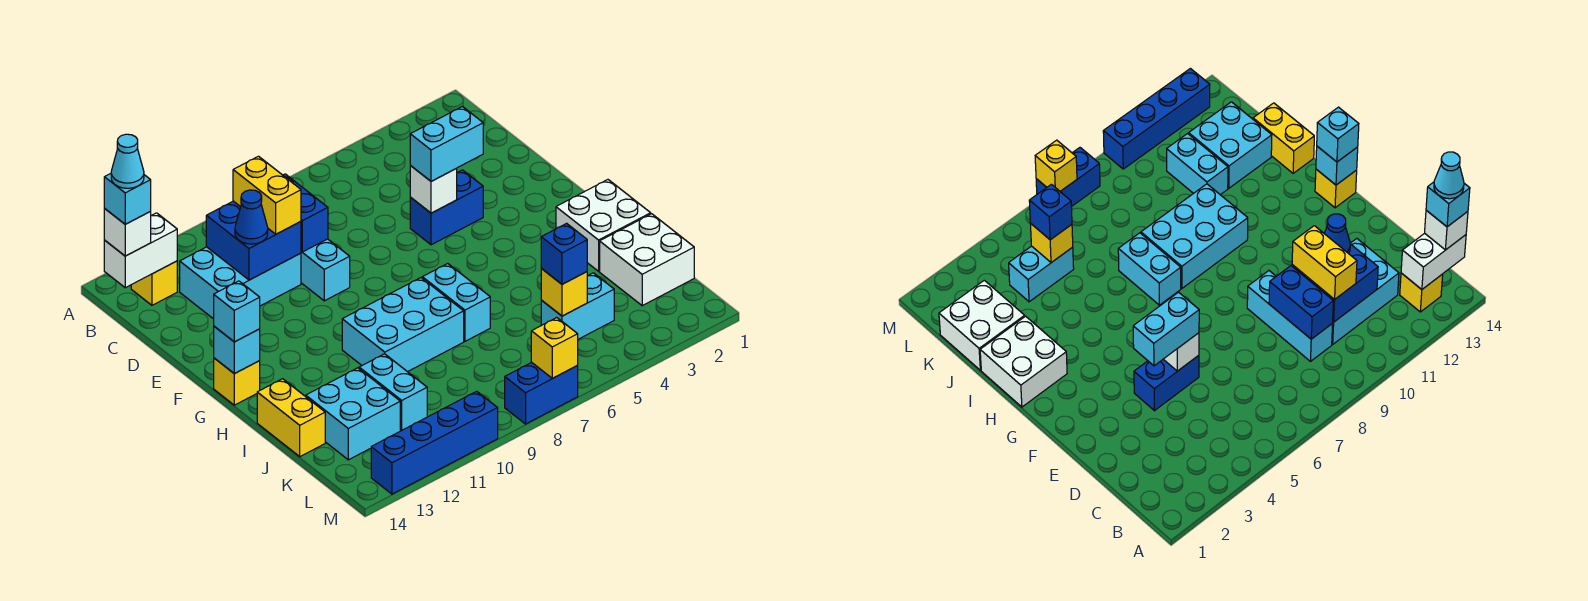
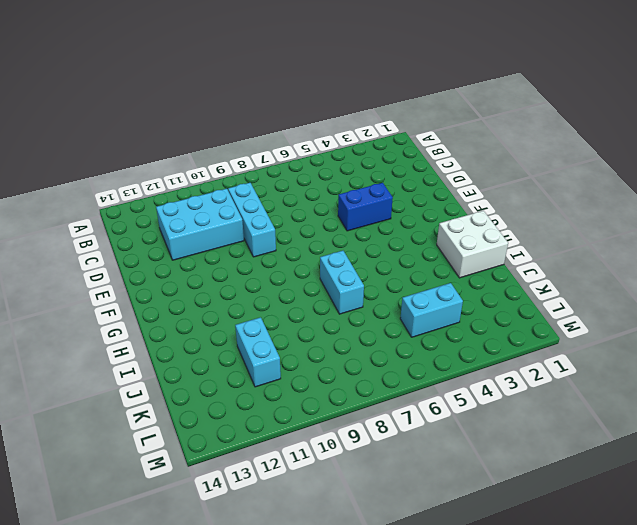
none -> yellow 1x1 brick [131,261,177,305]
none -> yellow 1x1 brick [214,358,260,405]
none -> cyan 2x3 brick [342,278,464,372]
none -> yellow 1x2 brick [257,379,325,457]

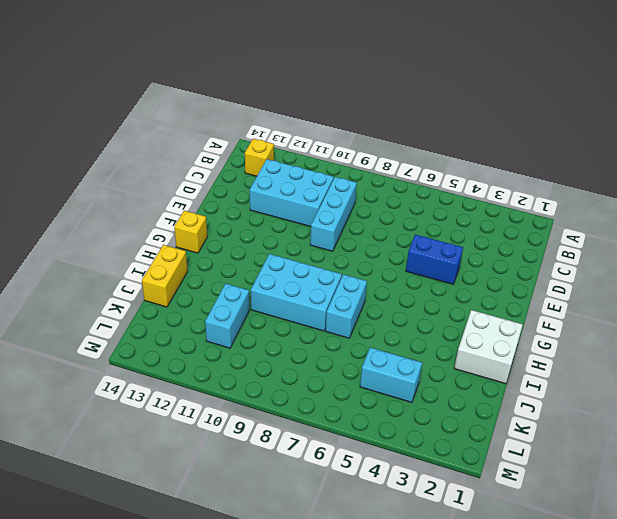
none -> white 2x2 brick [600,214,694,306]
none -> cyan 2x2 brick [306,368,400,460]
none -> blue 1x2 brick [505,362,578,424]
none -> blue 1x4 brick [371,391,498,494]

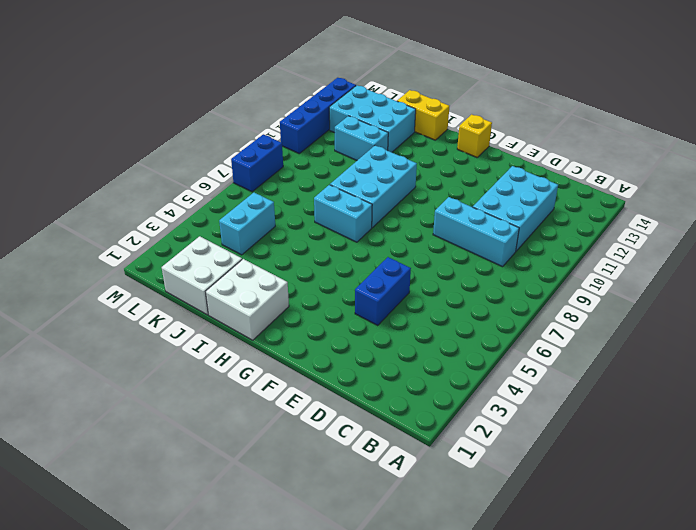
cyan 2x3 brick [329,85,416,152] -> cyan 2x2 brick [306,368,400,460]
none -> yellow 1x1 brick [131,261,177,305]
none -> white 1x2 brick [104,213,177,288]
none -> blue 1x2 brick [283,174,328,252]
none -> blue 2x2 brick [206,201,301,280]

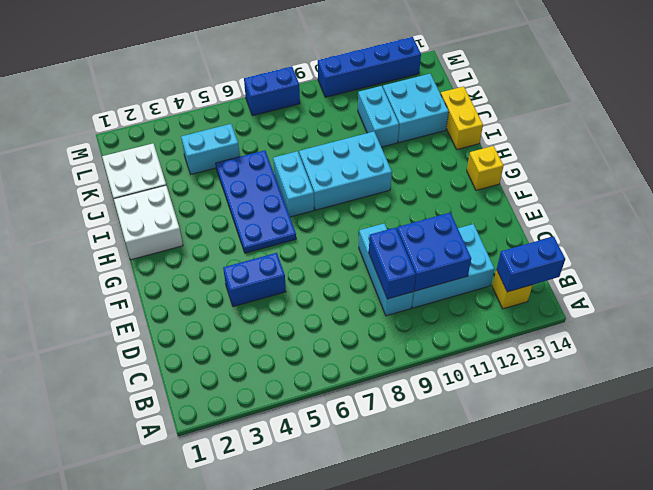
blue 1x2 brick [497,236,565,292] -> white 1x2 brick [104,213,177,288]
blue 2x4 plate [216,150,296,253] -> none
none -> white 1x1 brick [410,166,457,213]
none -> cyan 1x1 brick [214,326,260,374]
none -> yellow 1x1 brick [541,269,587,316]
none -> yellow 1x1 brick [531,318,578,378]

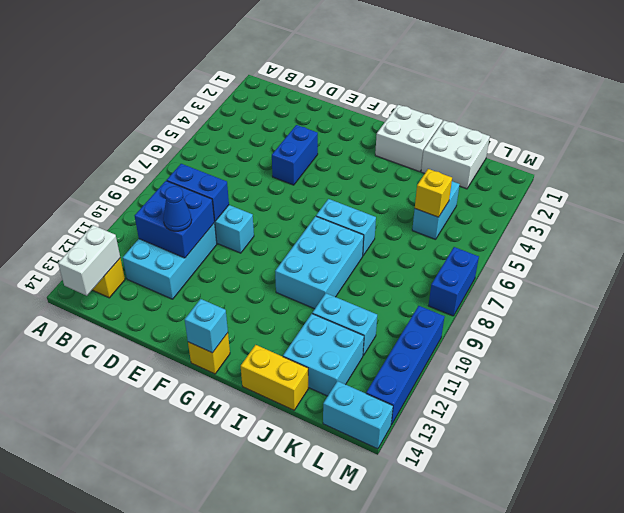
cyan 1x2 brick [323,381,393,449] -> cyan 1x2 brick turned to [410,107,483,181]
none -> white 1x1 brick [410,166,457,213]
none -> yellow 1x1 brick [531,318,578,378]
none -> white 1x1 brick [104,209,151,256]
none -> yellow 1x2 brick [233,156,301,234]

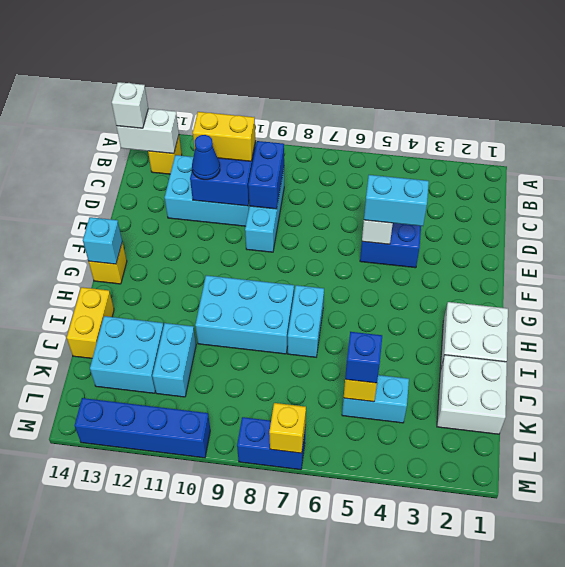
yellow 1x2 brick [193,112,256,161] -> yellow 1x2 brick turned to [233,156,301,234]
none -> cyan 1x1 brick [214,281,260,342]
none -> cyan 1x1 brick [104,174,151,224]
none -> cyan 1x1 cone [111,134,144,188]

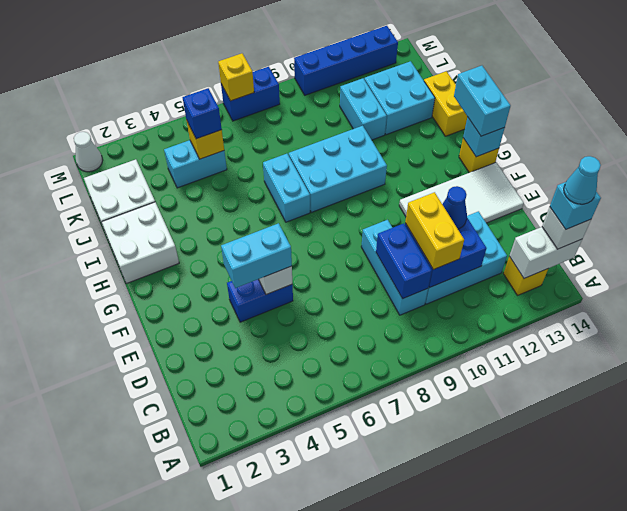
white 2x4 tile [399,162,524,223] -> none
cyan 1x2 brick [454,66,510,136] -> cyan 1x1 brick [214,281,260,342]
white 1x1 cone [74,132,103,172] -> none

